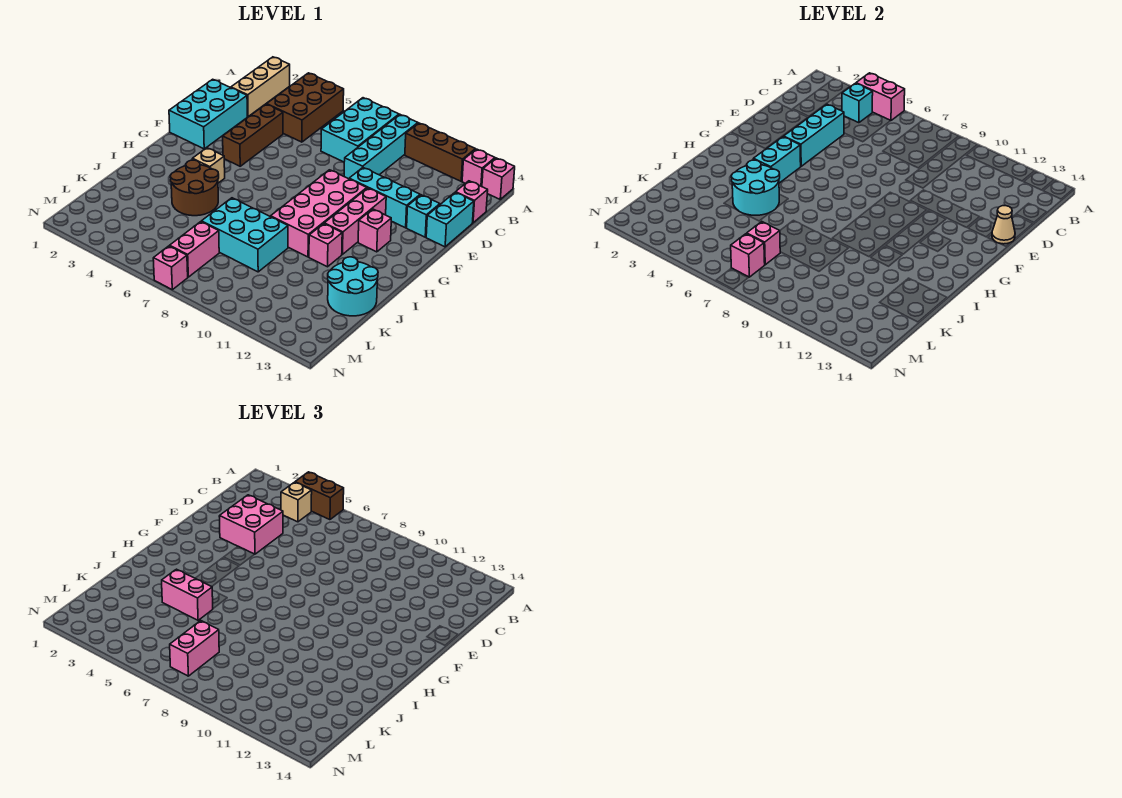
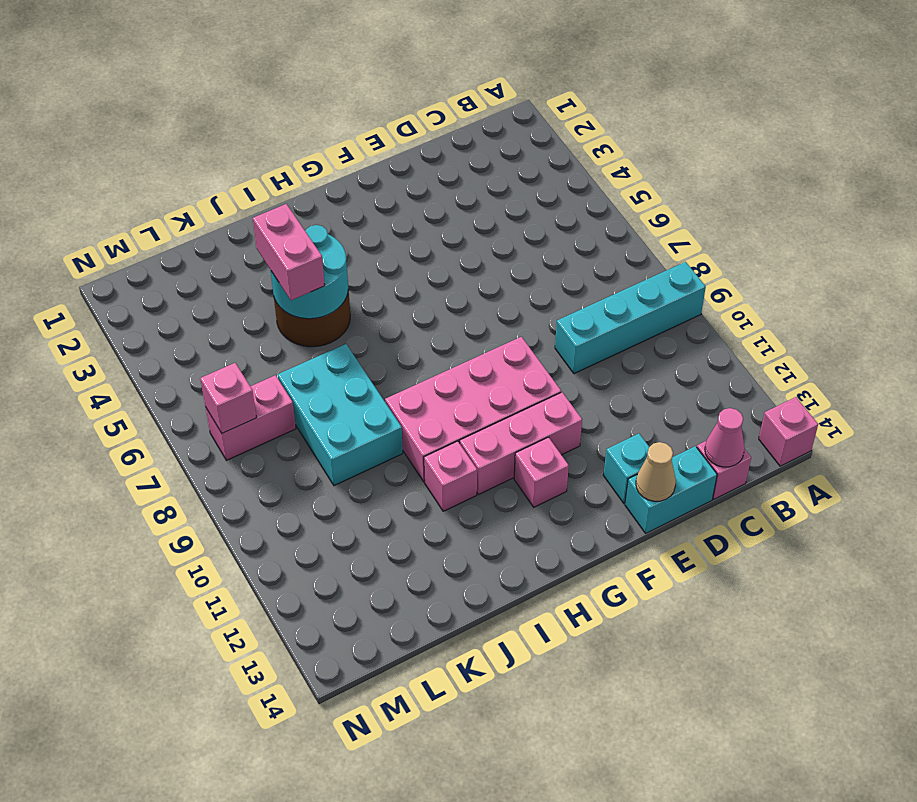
pink 1x1 cone [705,408,745,467] -> none
none -> tan 1x3 brick [231,57,290,117]
none -> brown 2x3 brick [267,73,344,142]
none -> cyan 2x3 brick [321,98,399,162]
none -> brown 1x3 brick [405,123,475,181]

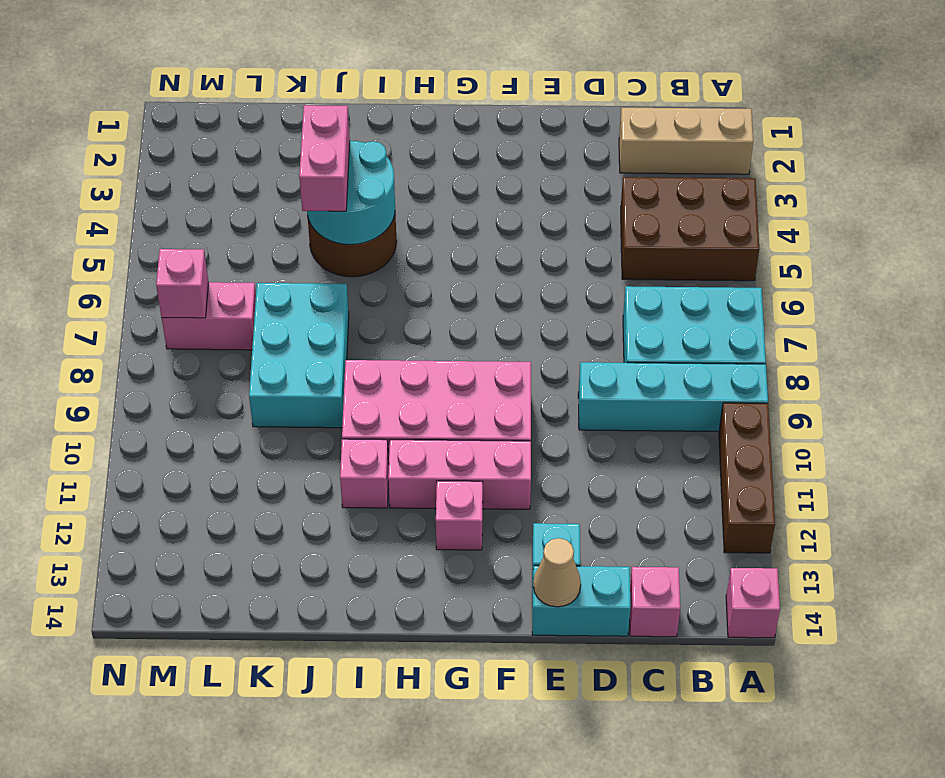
none -> pink 1x1 brick [462,149,495,187]
none -> cyan 2x3 brick [169,79,247,149]
none -> brown 1x3 brick [223,104,283,166]
none -> cyan 1x3 brick [349,168,420,228]

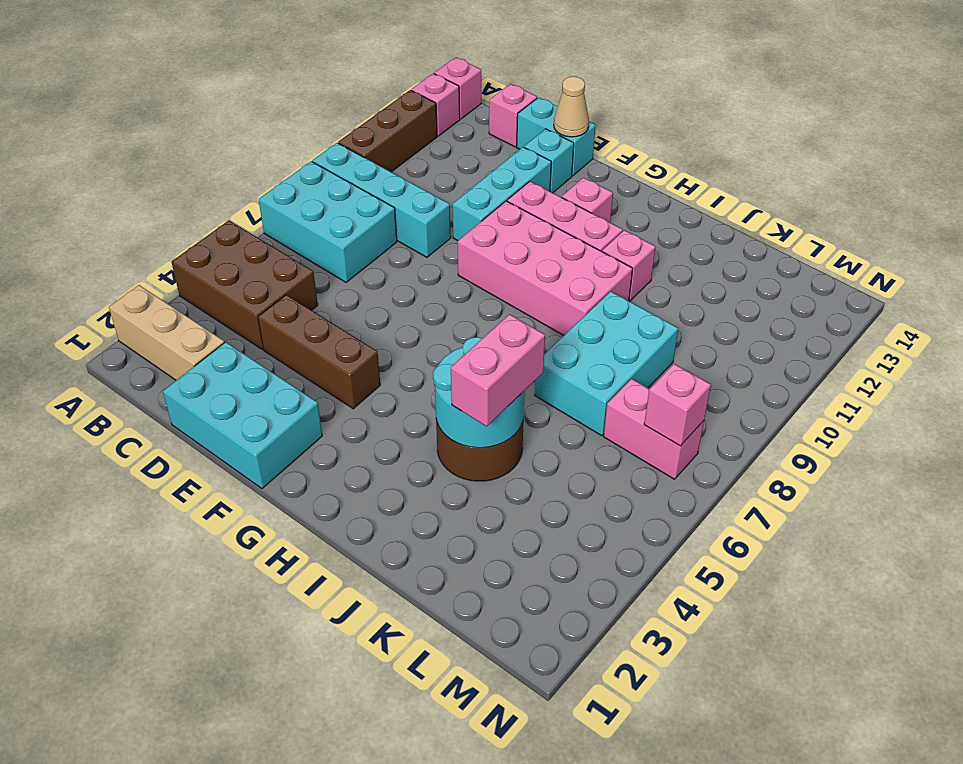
none -> tan 1x1 brick [192,148,225,183]
none -> cyan 2x2 round brick [328,257,378,316]
none -> pink 1x1 brick [153,246,188,290]
none -> pink 1x2 brick [856,73,905,121]

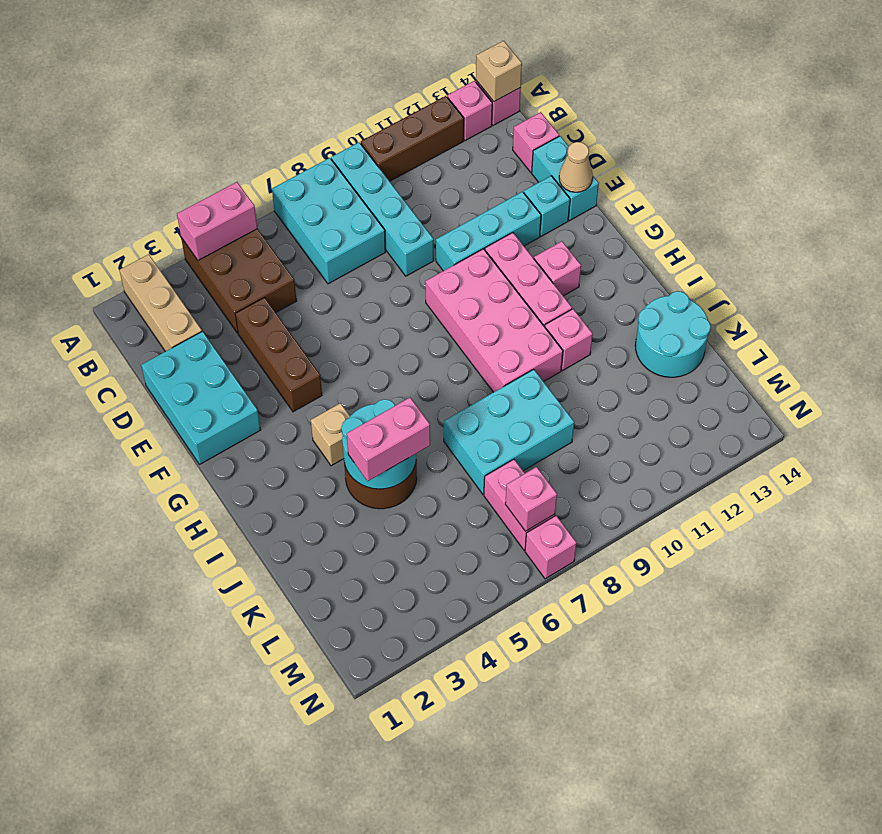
tan 1x1 brick [476,41,522,101] -> tan 1x1 brick moved to [281,482,312,522]
none -> cyan 1x1 brick [842,83,873,123]
none -> cyan 1x3 brick [784,104,844,166]
none -> cyan 1x2 brick [753,137,801,183]
none -> pink 1x1 brick [747,222,780,265]

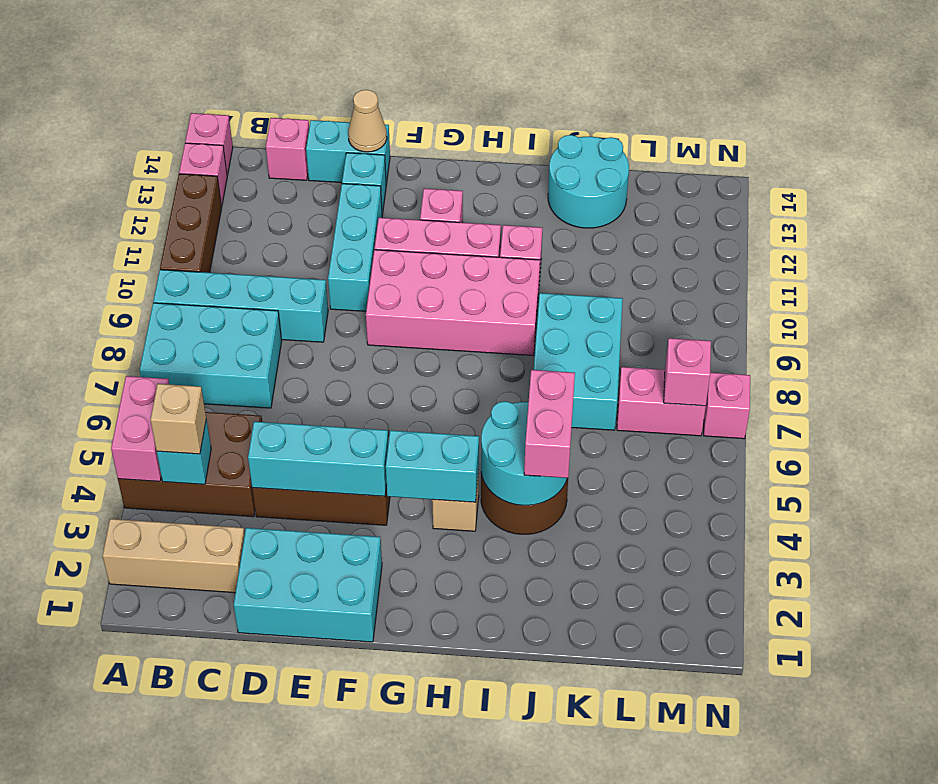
none -> pink 1x1 brick [747,222,780,265]
none -> brown 1x2 brick [295,472,344,520]
none -> pink 2x2 brick [219,495,283,554]
none -> pink 1x2 brick [170,621,219,676]

